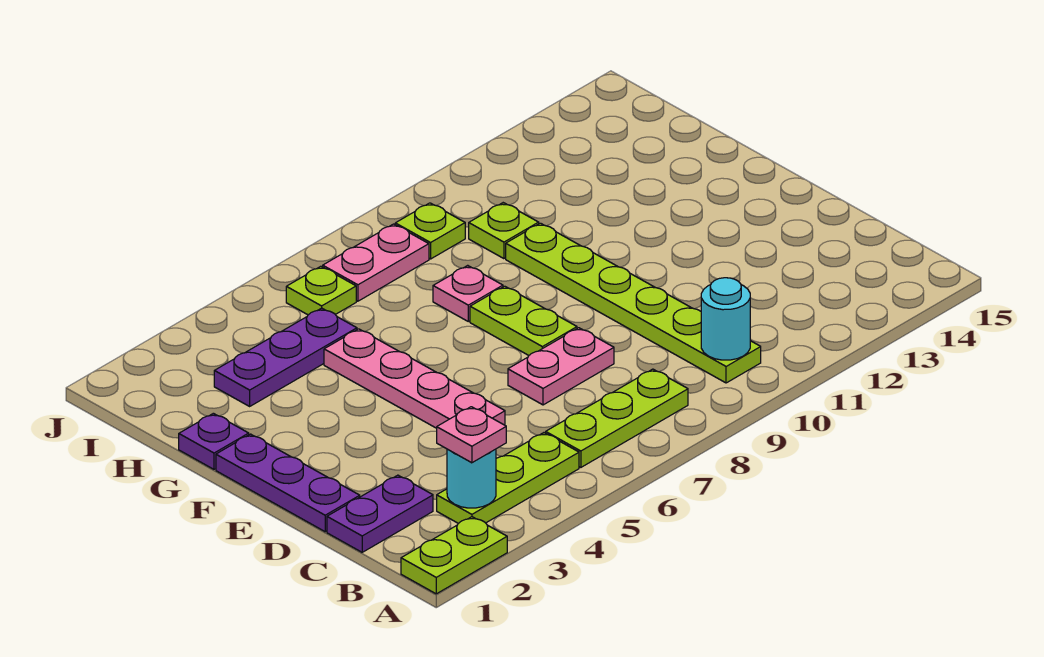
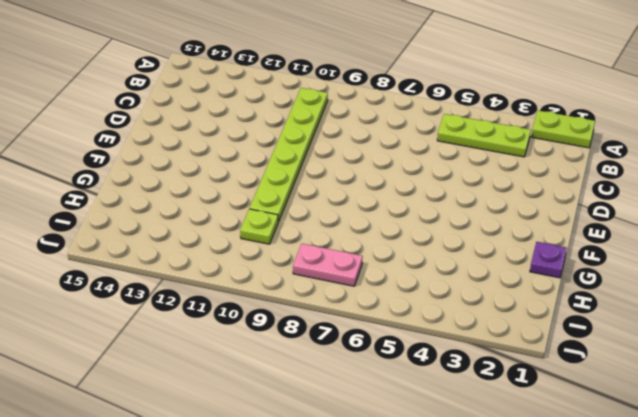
none -> lime 1x3 plate [546,369,688,467]
none -> purple 1x2 plate [327,475,433,552]
none -> purple 1x3 plate [216,434,360,532]

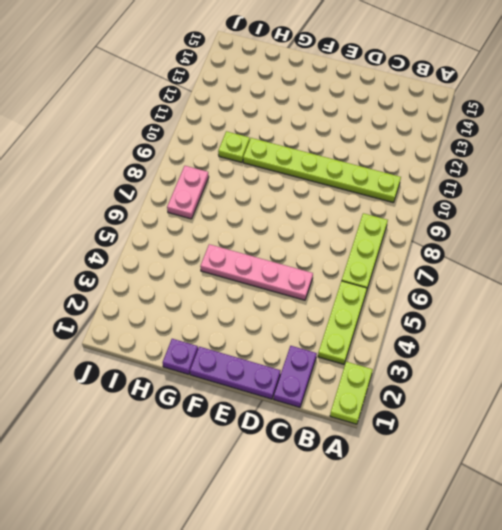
none -> pink 1x2 plate [508,328,614,405]
none -> lime 1x2 plate [470,286,577,355]
none -> pink 1x1 plate [433,265,503,321]

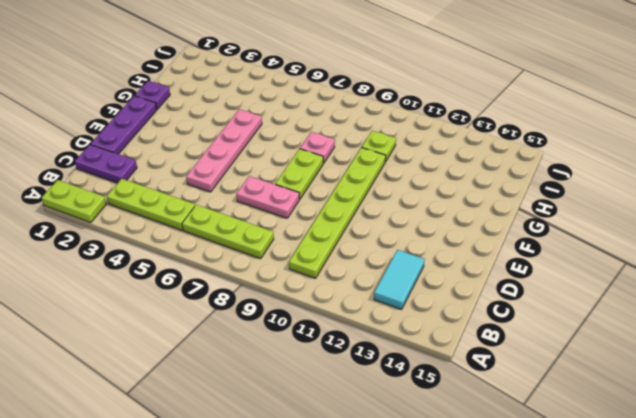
cyan 1x2 tile [374,250,424,309] -> none
none -> purple 1x3 plate [214,308,357,406]
none -> lime 1x1 plate [286,266,356,315]
none -> pink 1x2 plate [323,224,429,301]

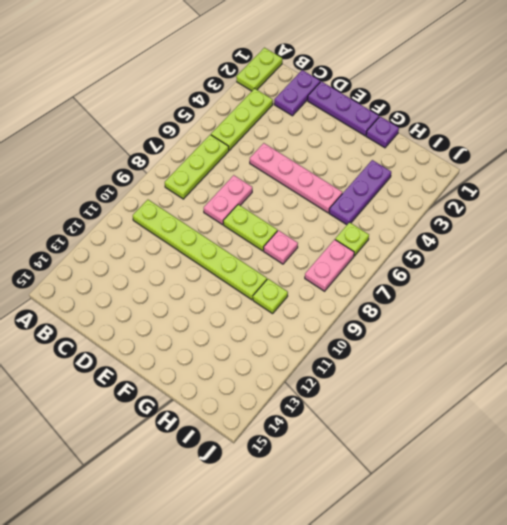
none -> lime 1x1 plate [395,203,465,259]
none -> cyan 1x1 round brick [447,449,496,508]
none -> cyan 1x1 round brick [701,278,750,360]

